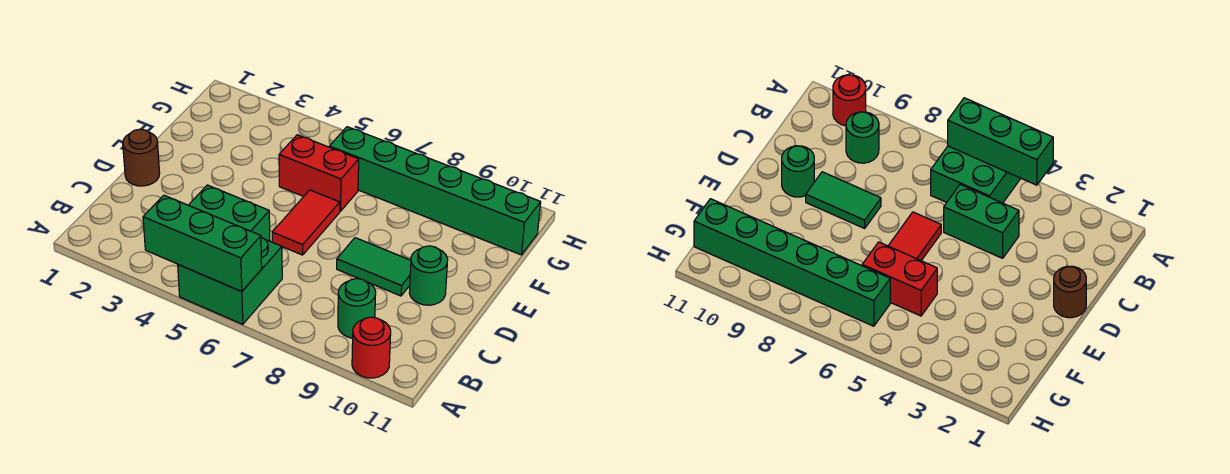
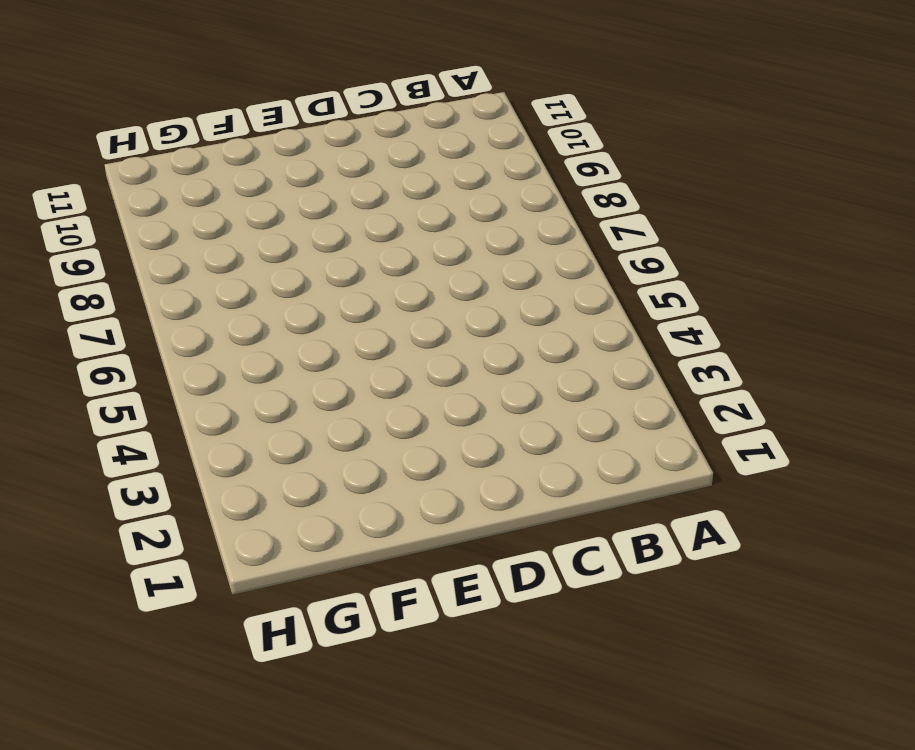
none -> green 2x2 brick [178,238,282,324]
none -> red 1x1 round brick [352,317,391,378]

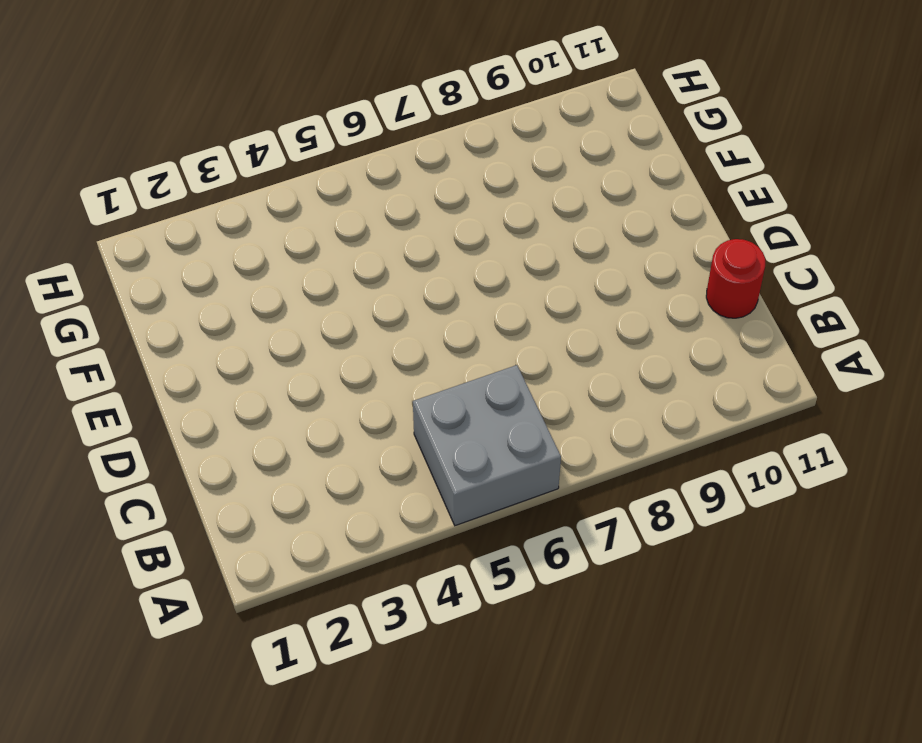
grey 2x2 brick [413,365,561,526] -> green 2x2 brick [178,238,282,324]
red 1x1 round brick [706,239,765,318] -> red 1x1 round brick moved to [352,317,391,378]
none -> green 1x1 round brick [338,279,376,338]
none -> green 1x2 brick [189,185,270,241]

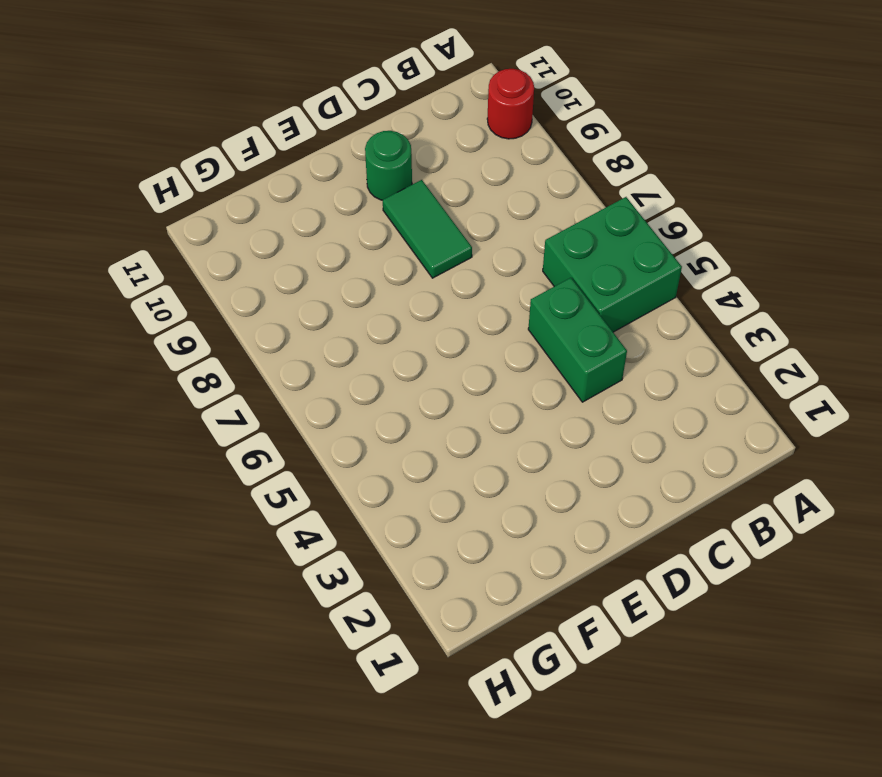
none -> green 1x1 round brick [338,279,376,338]
none -> brown 1x1 round brick [123,129,160,186]

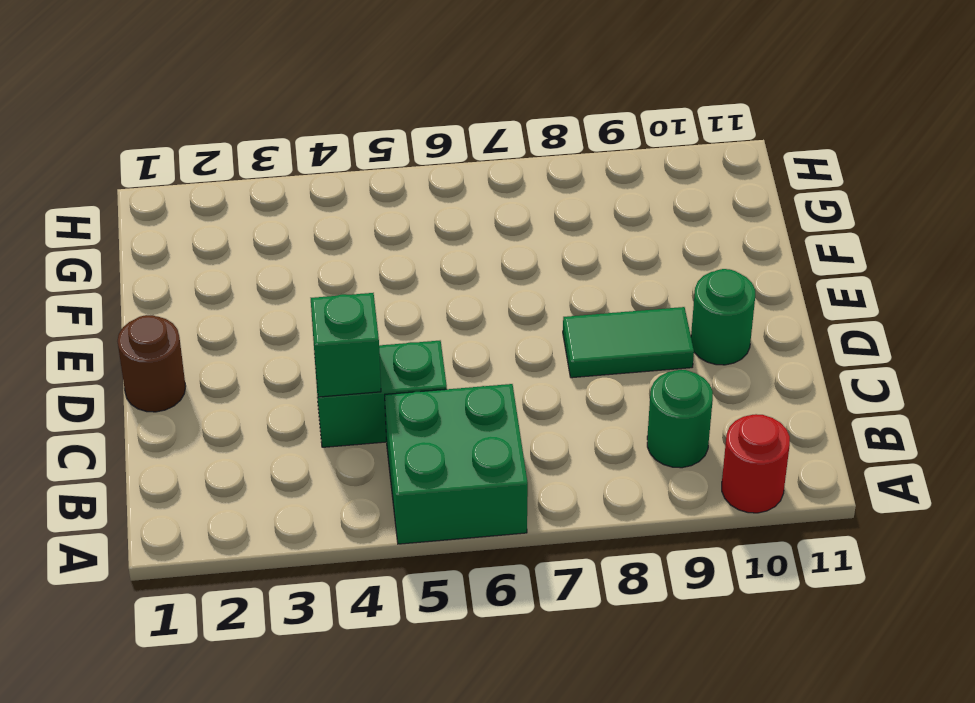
green 1x1 brick [311,293,381,397] -> none
none -> red 1x2 tile [272,190,340,255]
none -> red 1x2 brick [279,135,359,211]

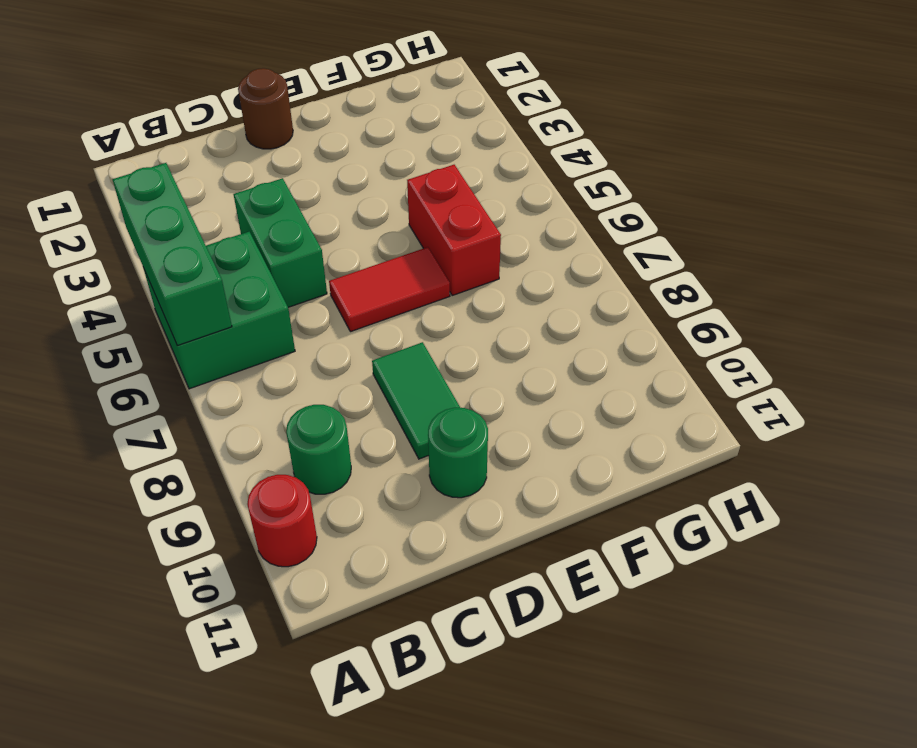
none -> green 1x6 brick [329,127,541,255]

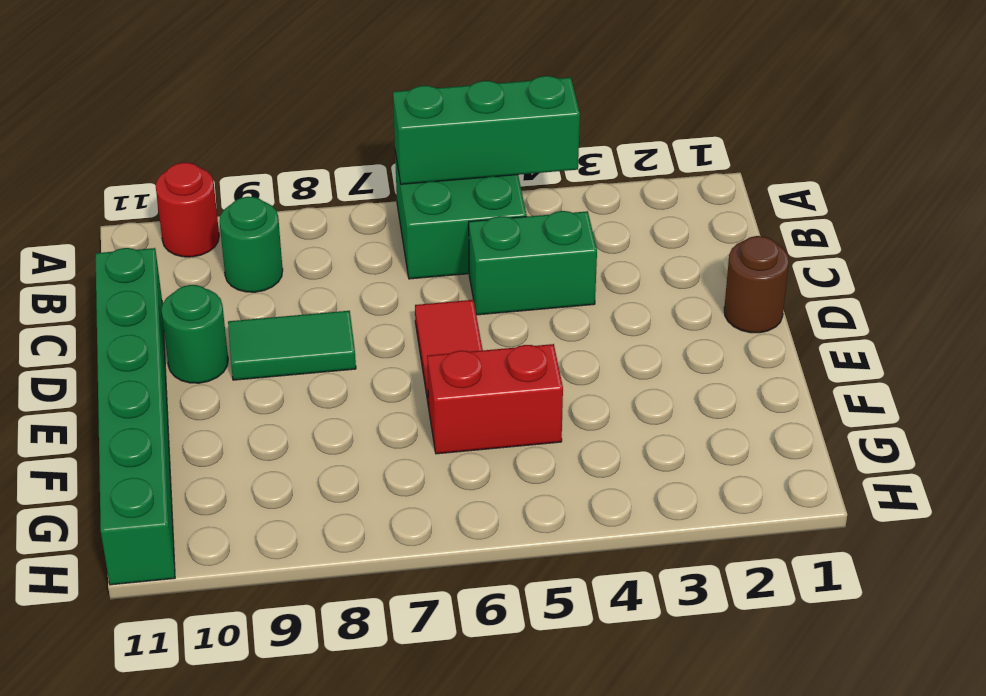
green 1x6 brick [95,248,175,585] -> green 1x6 brick turned to [329,127,541,255]

